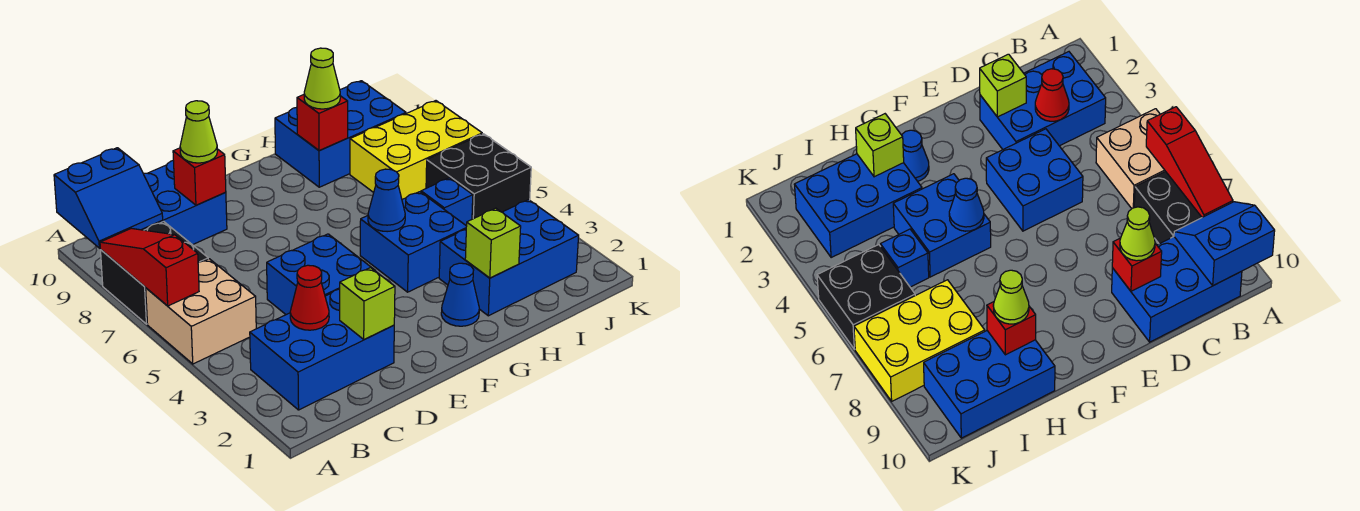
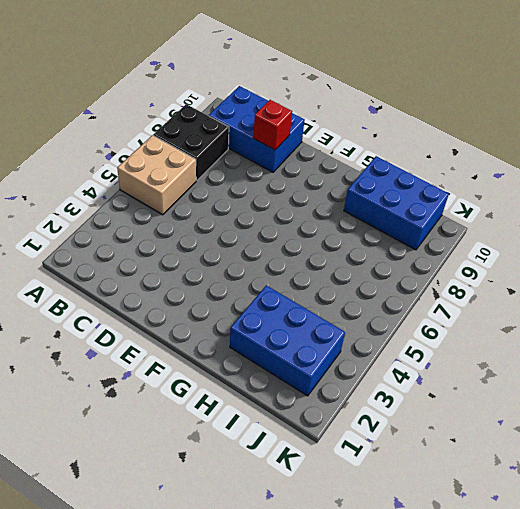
none -> blue 2x3 brick [250,289,394,410]
none -> blue 2x2 brick [267,234,375,315]
none -> blue 1x1 cone [441,263,479,326]

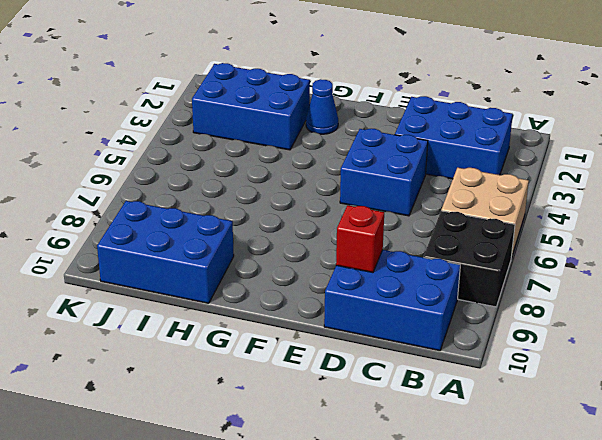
none -> blue 2x2 brick [360,192,467,292]
none -> blue 1x1 brick [421,178,473,226]
none -> yellow 2x3 brick [350,101,482,199]

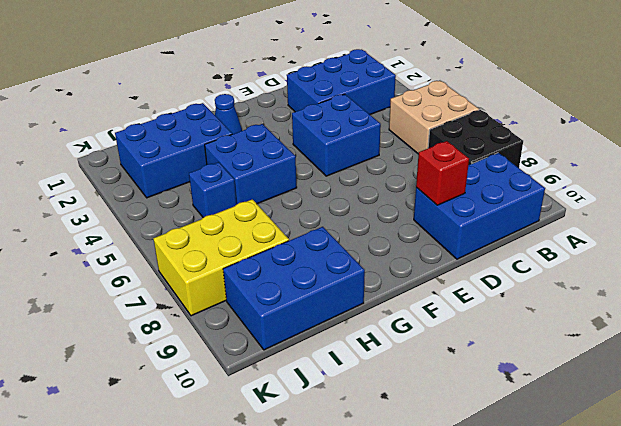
none -> black 2x2 brick [426,134,531,219]
none -> red 1x3 slope [100,228,199,306]
none -> blue 2x2 slope [54,148,163,248]

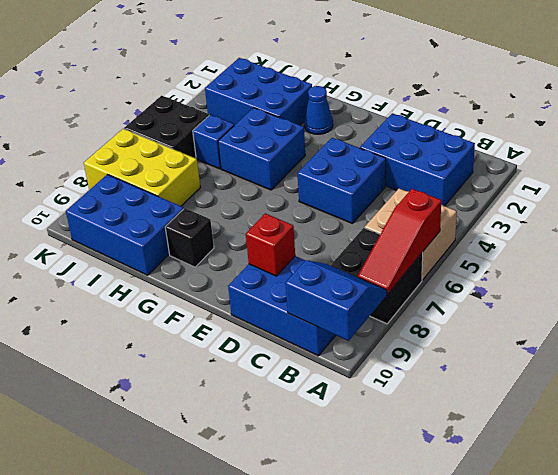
black 1x1 brick [165,208,214,267] -> none
none -> red 1x1 cone [290,265,329,330]
none -> lime 1x1 brick [340,268,395,340]
none -> blue 1x1 cone [368,169,405,232]

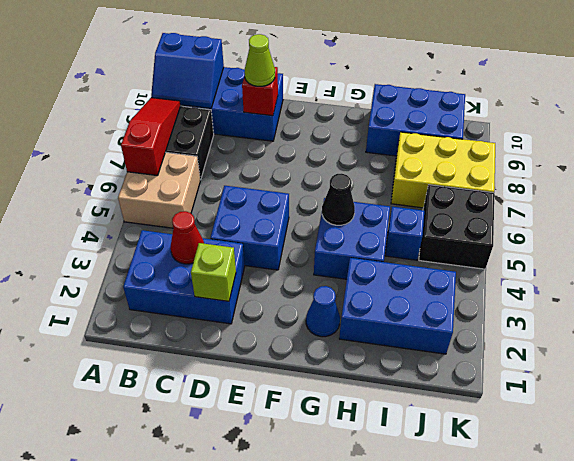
black 1x1 cone [322,173,355,225] -> blue 1x1 cone [368,169,405,232]
none -> lime 1x1 brick [465,208,521,278]
none -> red 1x1 brick [297,95,348,151]
none -> lime 1x1 cone [304,48,340,109]

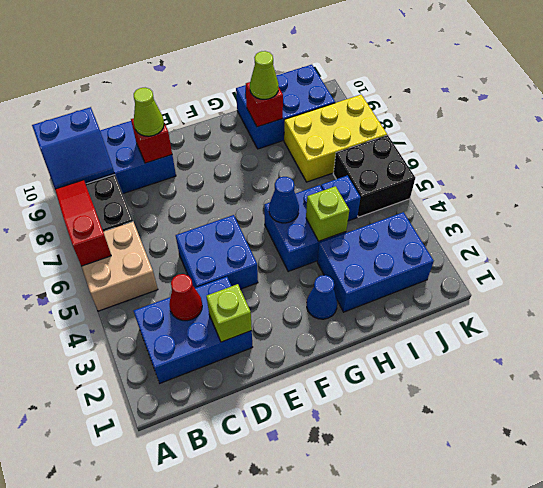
lime 1x1 brick [306,186,349,241] -> lime 1x1 brick moved to [465,208,521,278]

